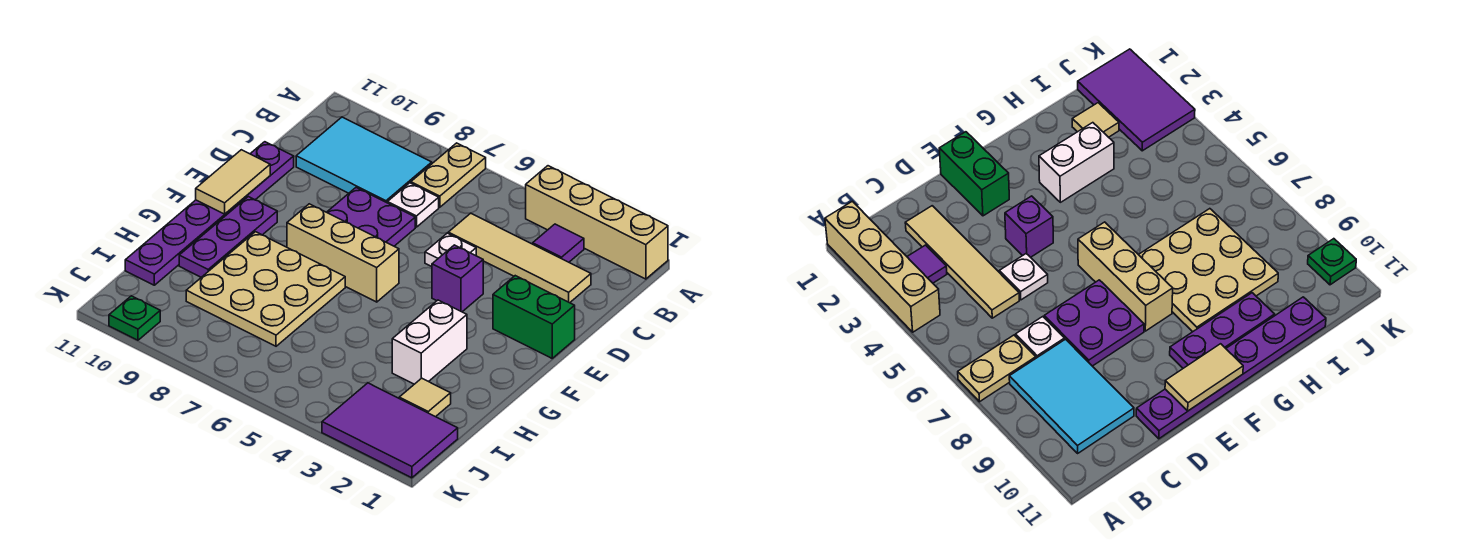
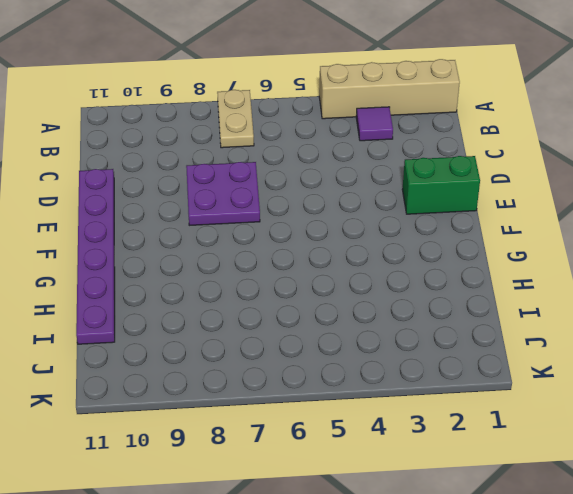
none -> cyan 2x3 tile [296,117,432,203]
none -> tan 1x4 tile [448,213,591,303]
none -> white 1x1 plate [388,183,439,227]

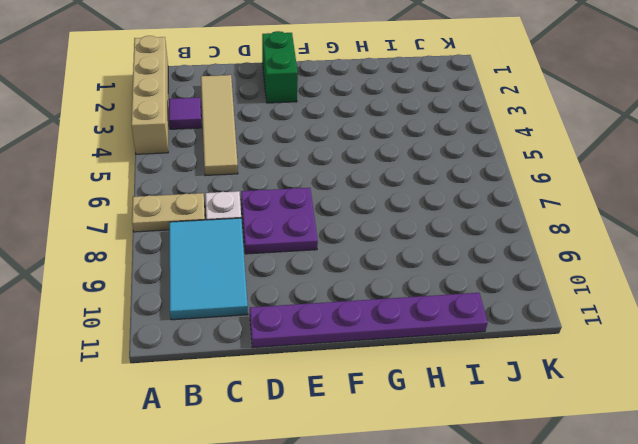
none -> white 1x1 plate [425,233,476,267]
none -> purple 1x1 brick [432,245,483,312]
none -> tan 1x3 brick [287,204,399,302]

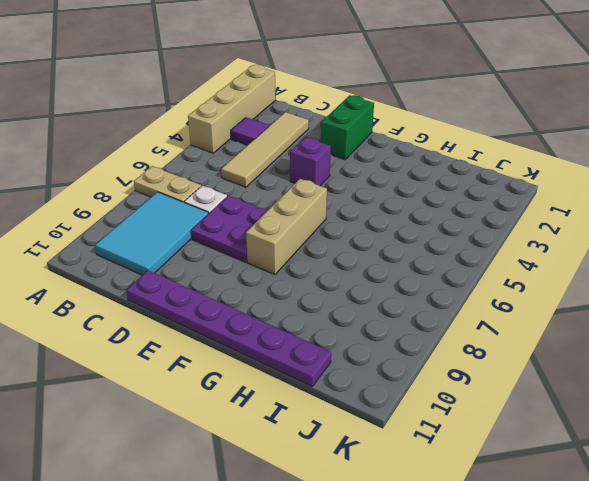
none -> white 1x1 plate [425,233,476,267]
none -> purple 1x3 plate [179,197,277,277]
none -> white 1x2 brick [392,300,467,384]

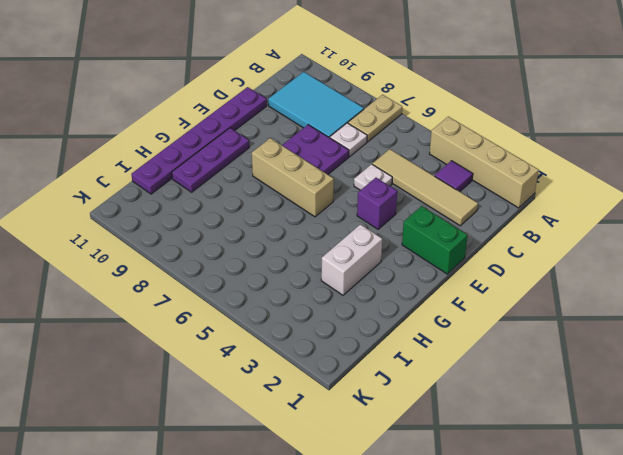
none -> tan 3x3 plate [186,232,345,346]
none -> tan 1x1 tile [399,378,451,417]
none -> purple 2x3 tile [322,383,458,478]

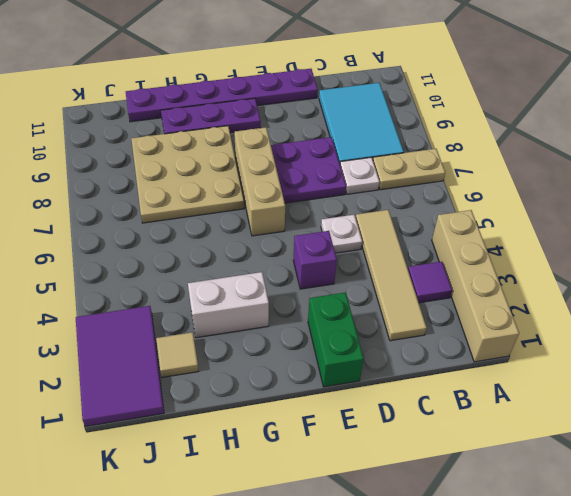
none -> green 1x1 plate [109,296,160,340]
none -> tan 1x2 tile [196,150,270,214]

